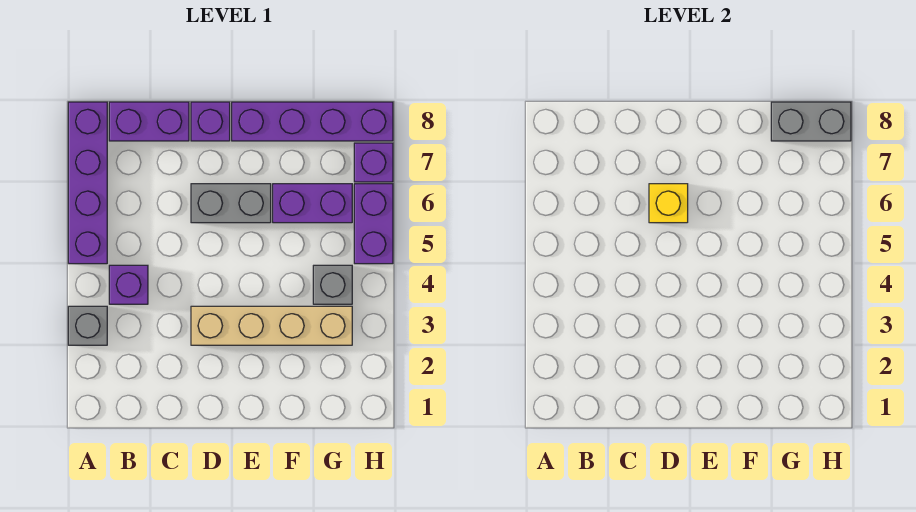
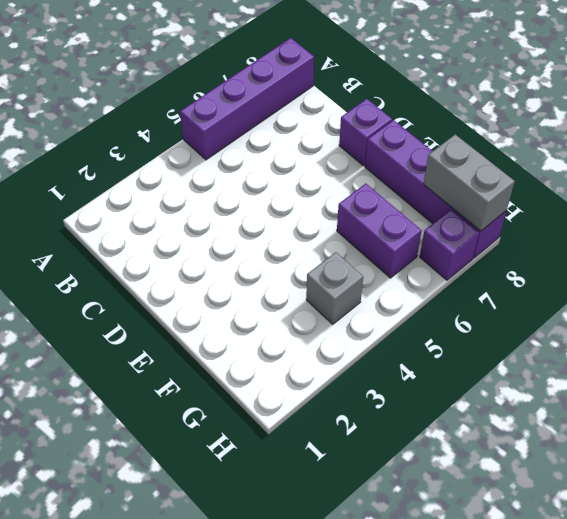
none -> grey 1x1 brick [68,306,107,345]
none -> purple 1x1 brick [109,265,148,304]
none -> purple 1x2 brick [109,102,189,141]

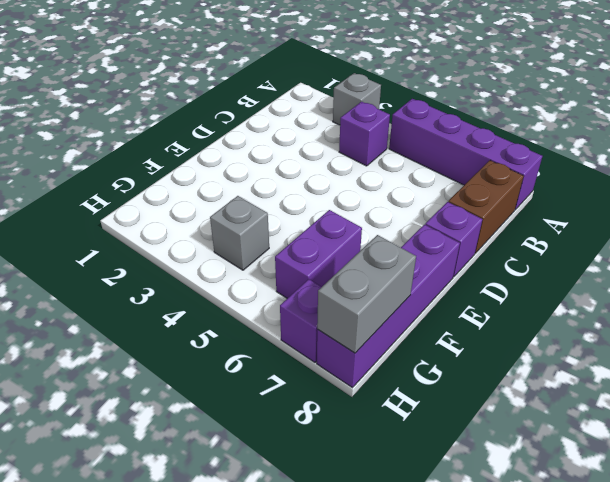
brown 1x2 brick [448,160,524,253] -> purple 1x2 brick [109,102,189,141]
none -> tan 1x4 brick [191,306,352,345]
none -> grey 1x2 brick [191,184,271,223]
none -> purple 1x2 brick [354,184,393,264]

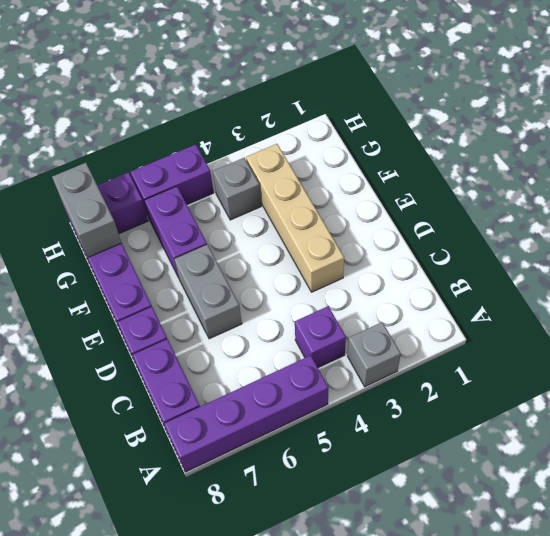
none -> yellow 1x1 brick [649,184,688,223]

